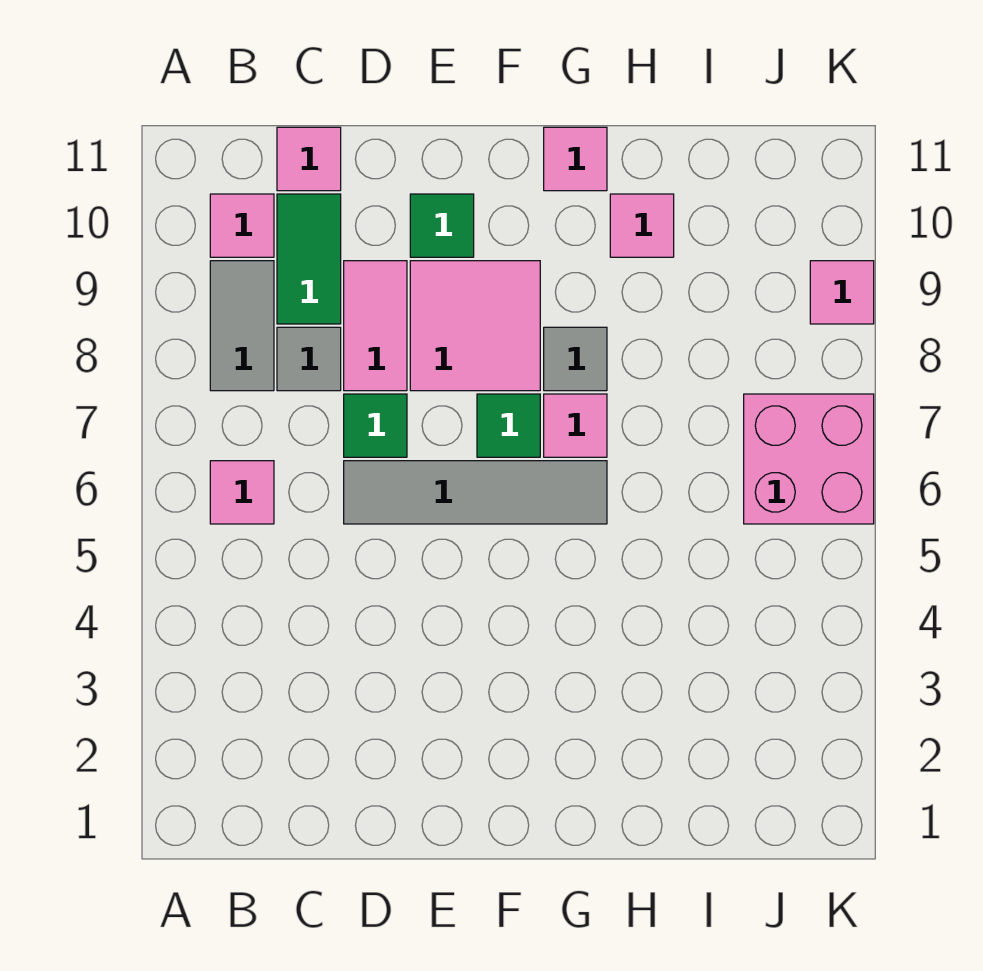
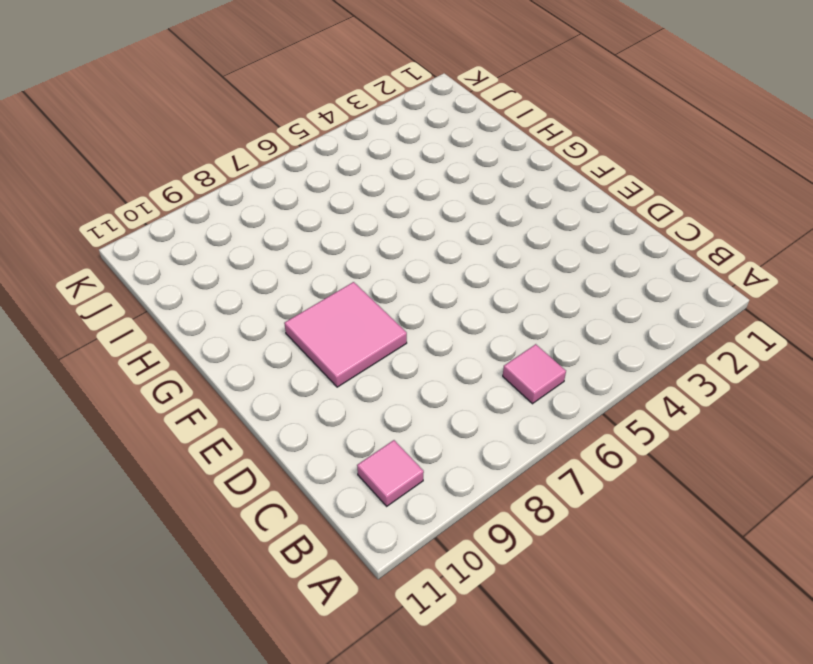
none -> grey 1x2 tile [210,261,274,391]
none -> grey 1x1 tile [277,327,341,391]
none -> green 1x2 tile [277,194,341,324]

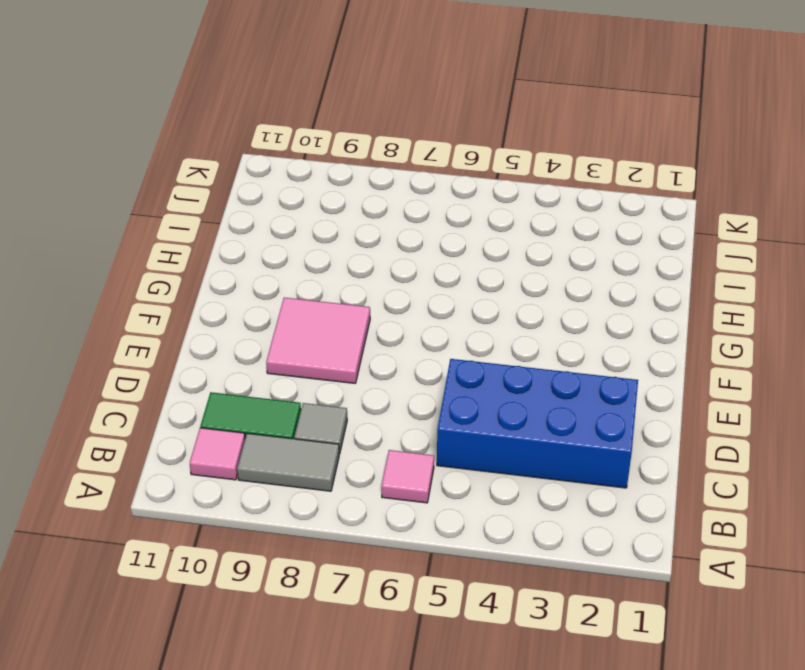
blue 2x4 brick [437,359,638,488] -> none
none -> pink 1x1 tile [277,127,341,191]
none -> grey 1x4 tile [344,461,607,524]
none -> green 1x1 tile [344,394,407,457]

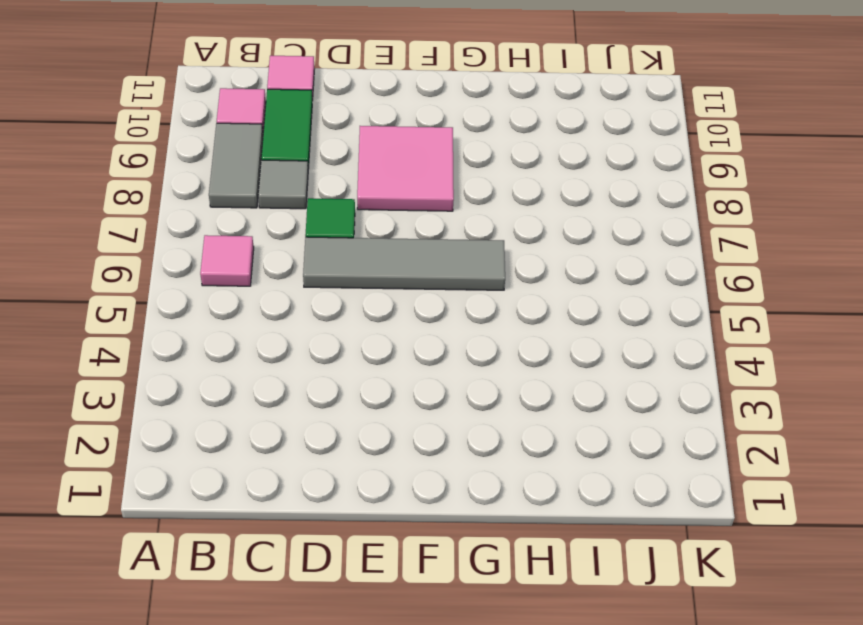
none -> pink 1x2 tile [344,261,407,391]
none -> green 1x1 tile [410,194,474,257]
none -> green 1x1 tile [477,394,540,457]

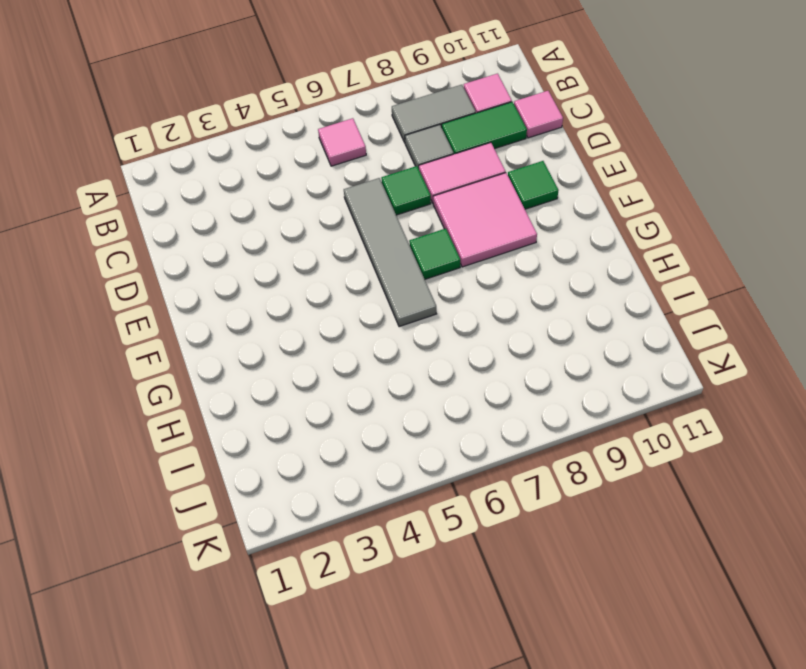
none -> pink 1x1 tile [544,394,607,457]
none -> grey 1x1 tile [544,327,607,391]
none -> pink 1x1 tile [544,127,607,191]

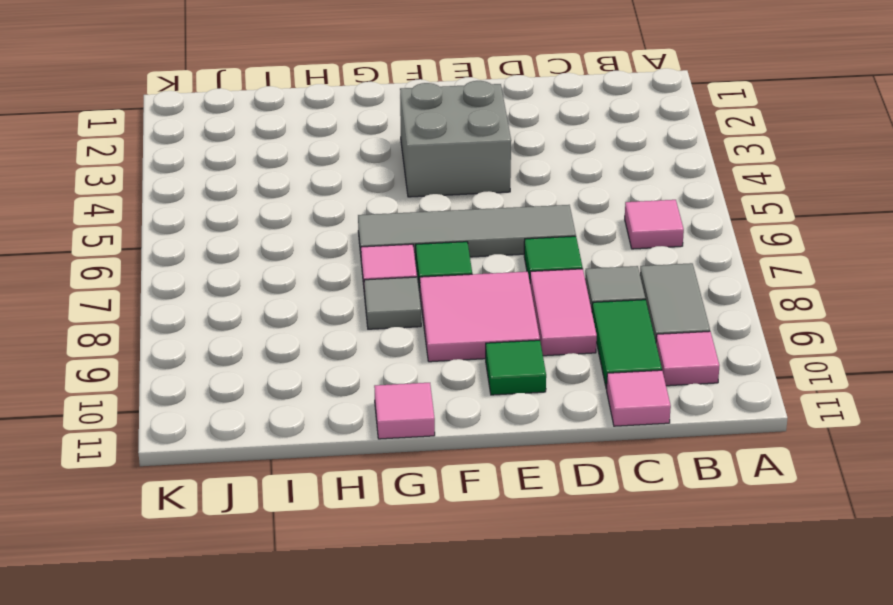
grey 2x2 brick [400,81,511,197] -> none
none -> pink 1x1 tile [610,194,674,257]
none -> pink 2x2 brick [744,394,874,524]
none -> pink 1x1 tile [810,261,874,324]

